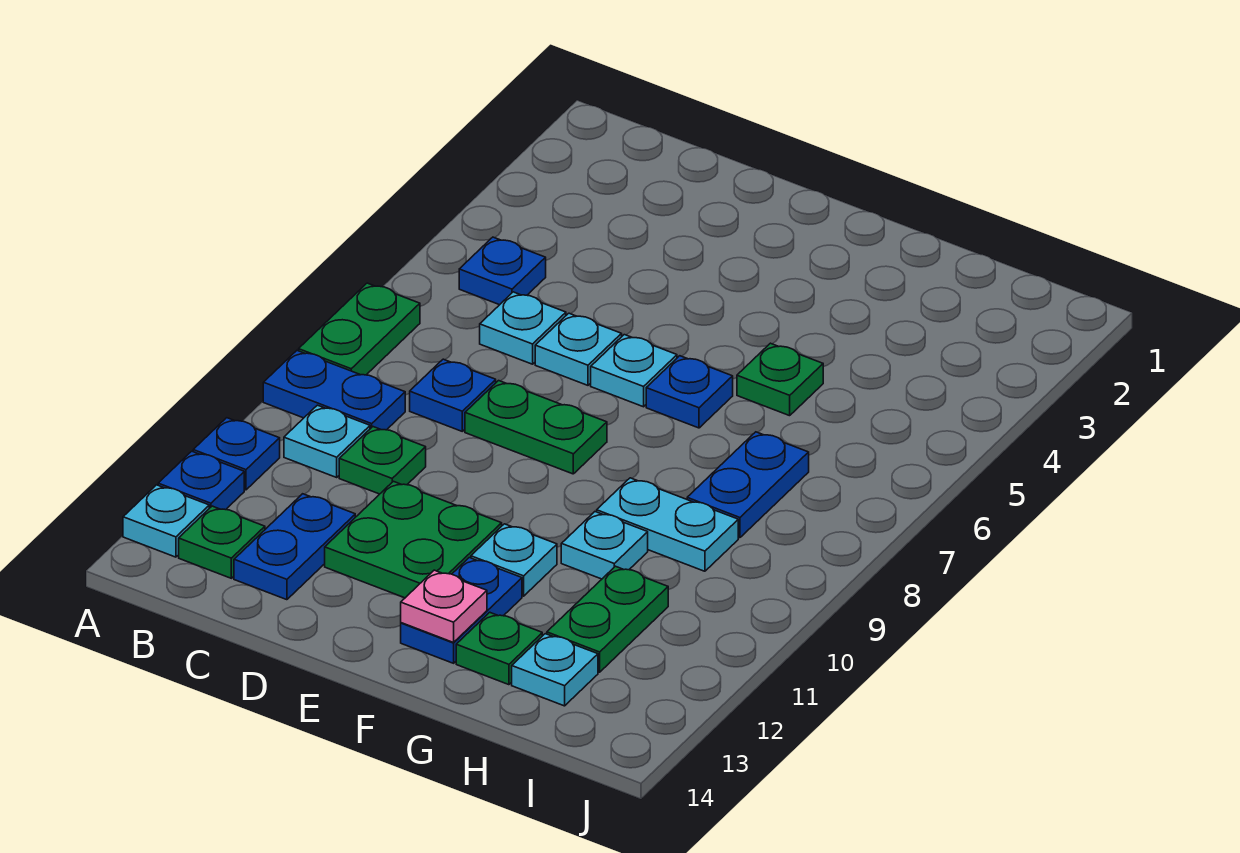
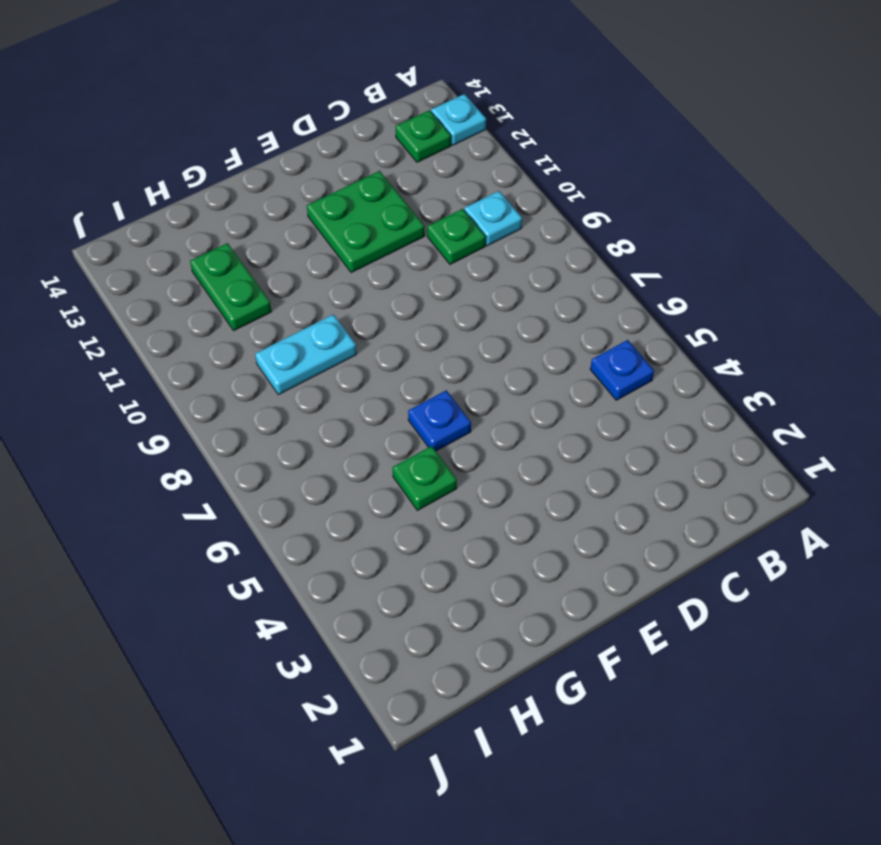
none -> green 1x2 plate [299,283,420,375]
none -> blue 1x2 plate [263,351,405,430]
none -> blue 1x1 plate [193,418,280,490]

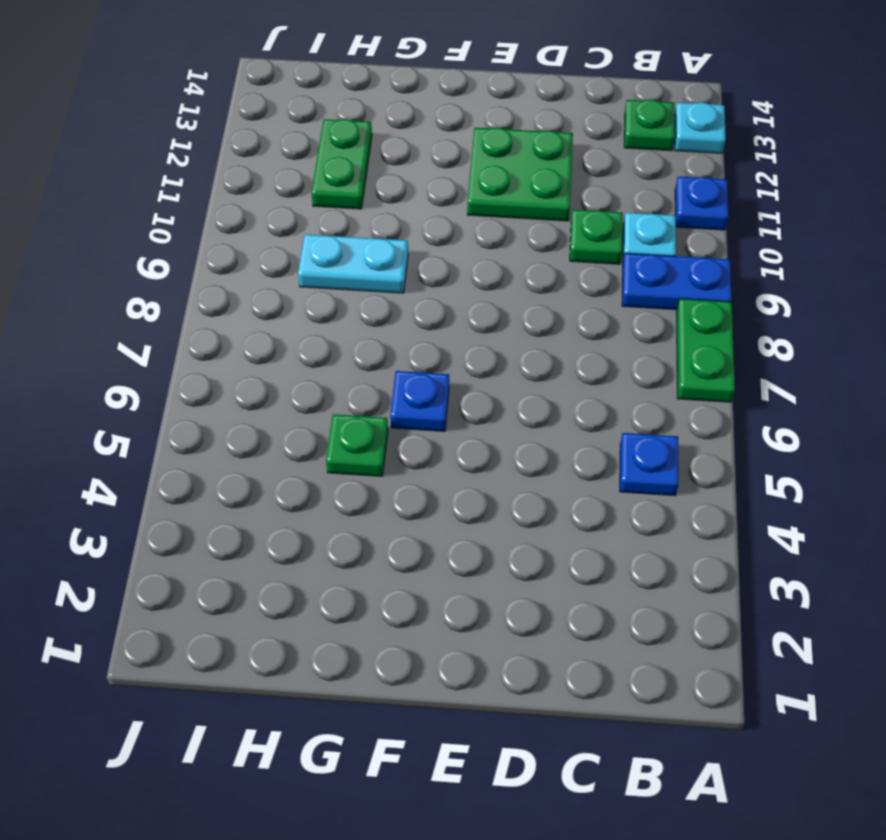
none -> blue 1x1 plate [158,451,244,510]
none -> cyan 1x1 plate [480,292,566,364]
none -> blue 1x1 plate [410,359,496,431]

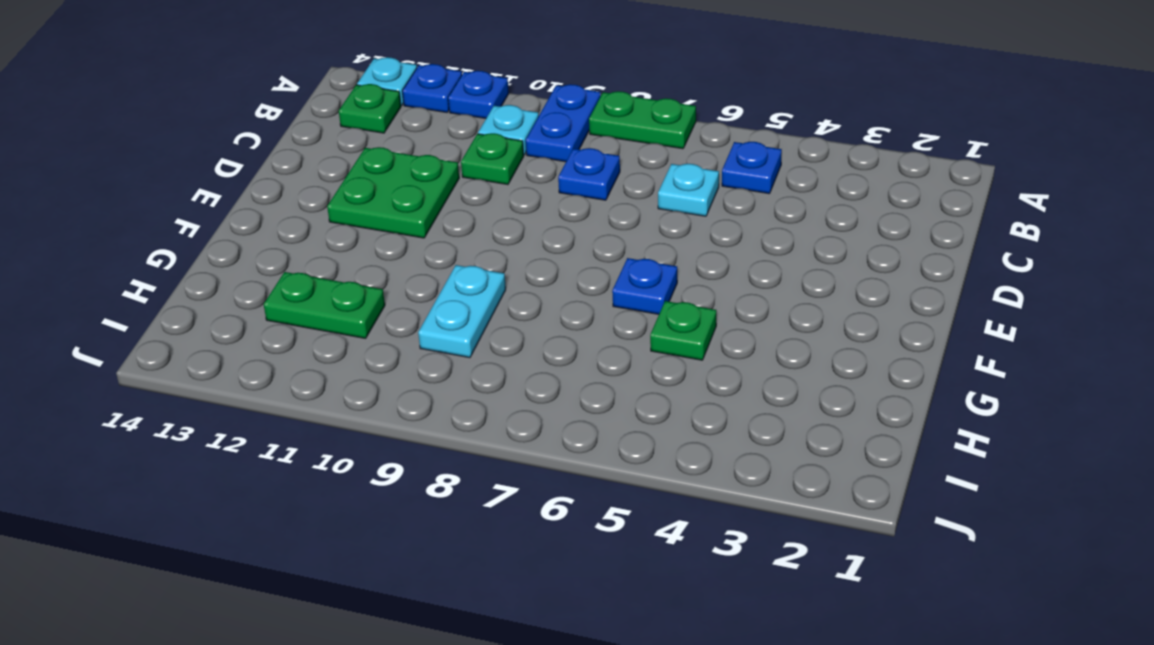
none -> blue 1x2 plate [234,494,355,600]
none -> cyan 1x1 plate [535,313,622,385]
none -> green 1x2 plate [465,381,607,474]

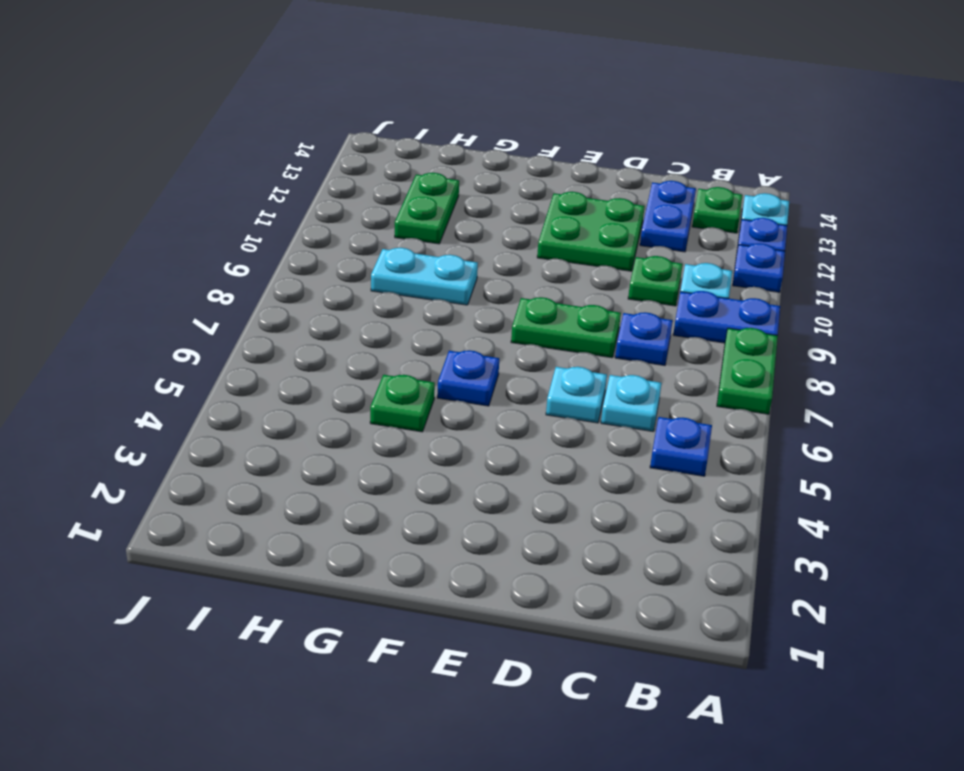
none -> cyan 1x1 plate [591,335,677,407]
none -> cyan 1x1 plate [471,524,557,596]
none -> blue 1x2 plate [401,558,522,663]

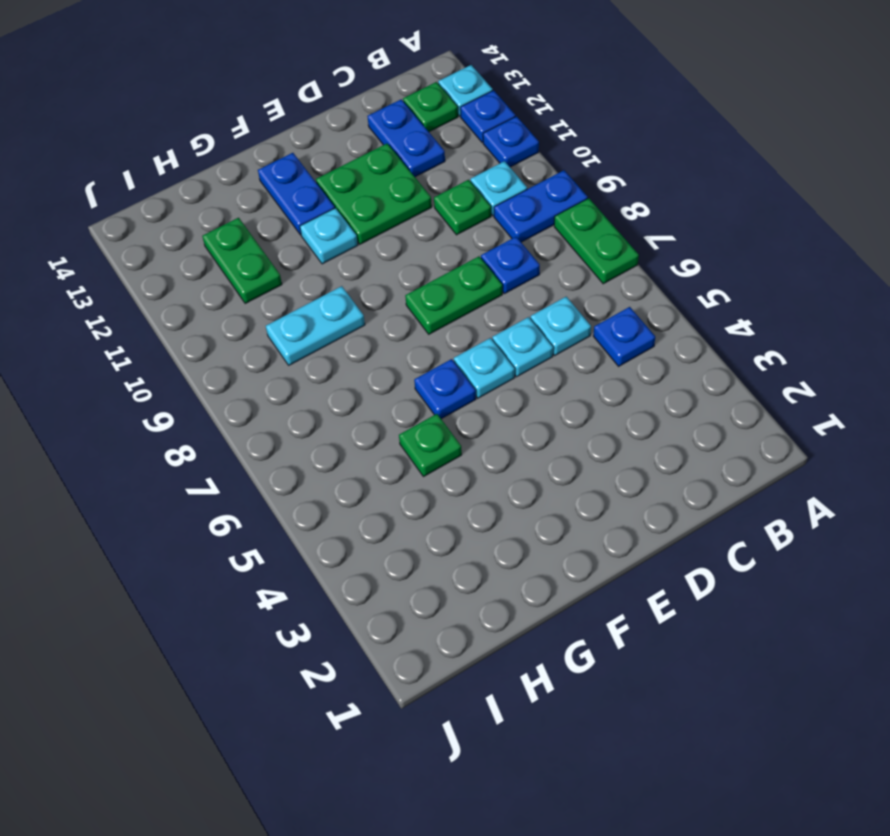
none -> cyan 1x1 plate [561,512,648,579]
none -> green 1x1 plate [456,612,542,685]
none -> blue 1x2 plate [687,432,809,538]

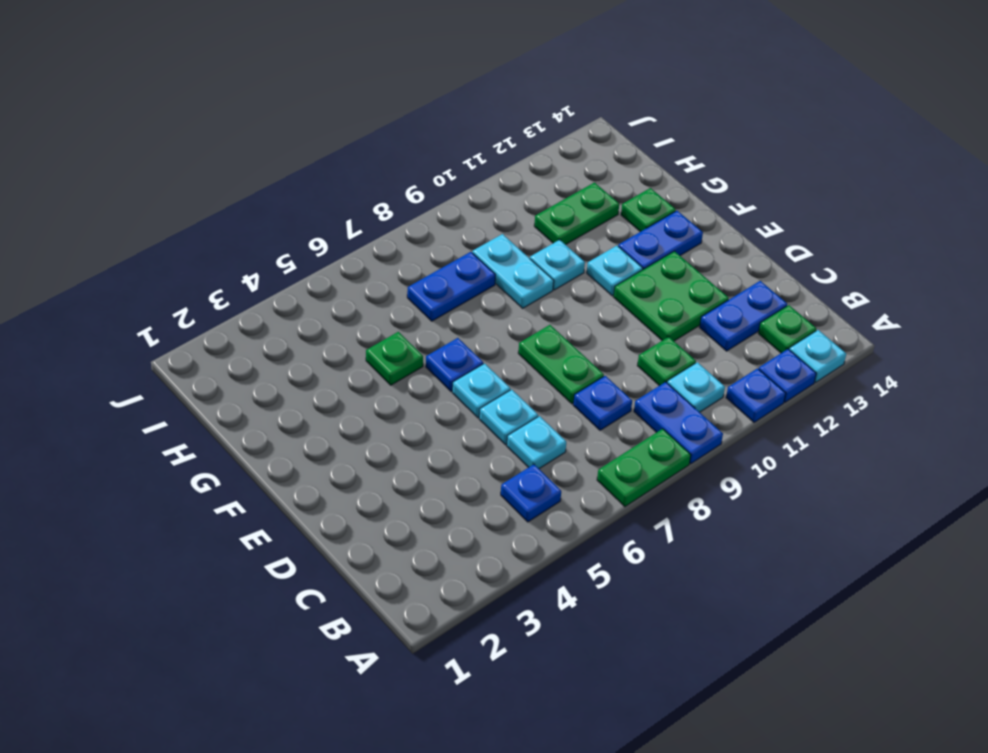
none -> cyan 1x1 plate [512,634,598,706]
none -> pink 1x1 plate [401,570,487,642]

